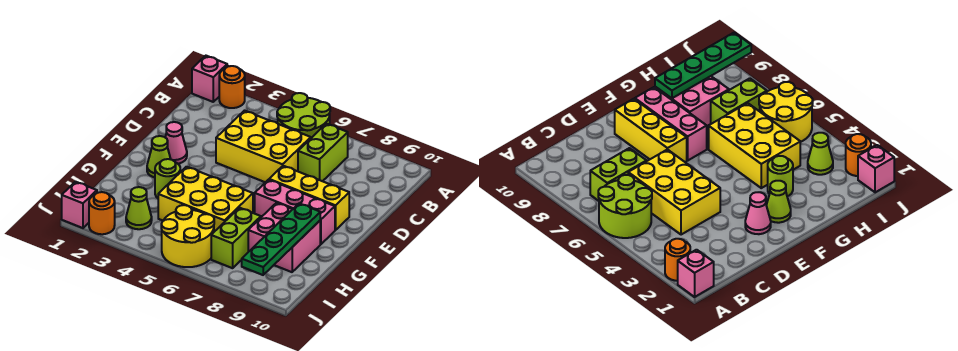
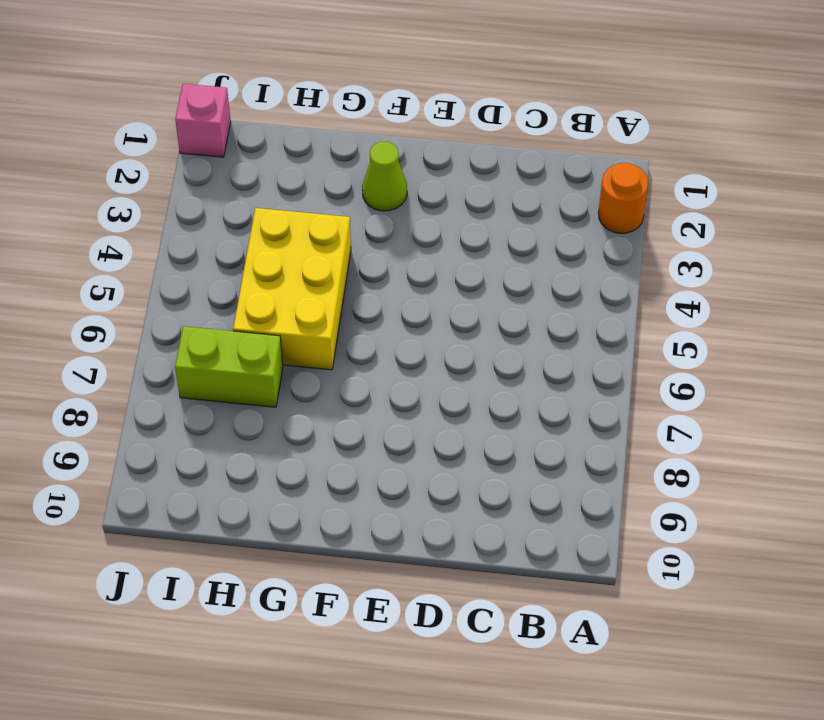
none -> pink 1x1 brick [192,56,227,102]
none -> lime 2x2 round brick [277,93,330,138]
none -> lime 1x2 brick [298,124,348,181]

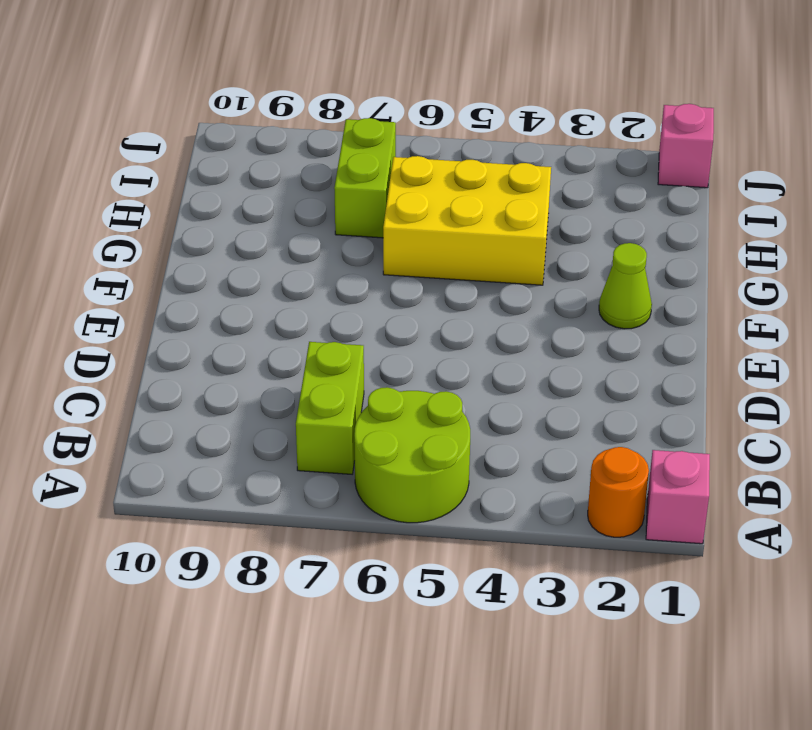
none -> yellow 2x3 brick [216,111,311,182]
none -> pink 1x1 cone [165,122,187,164]
none -> yellow 1x3 brick [269,166,349,230]

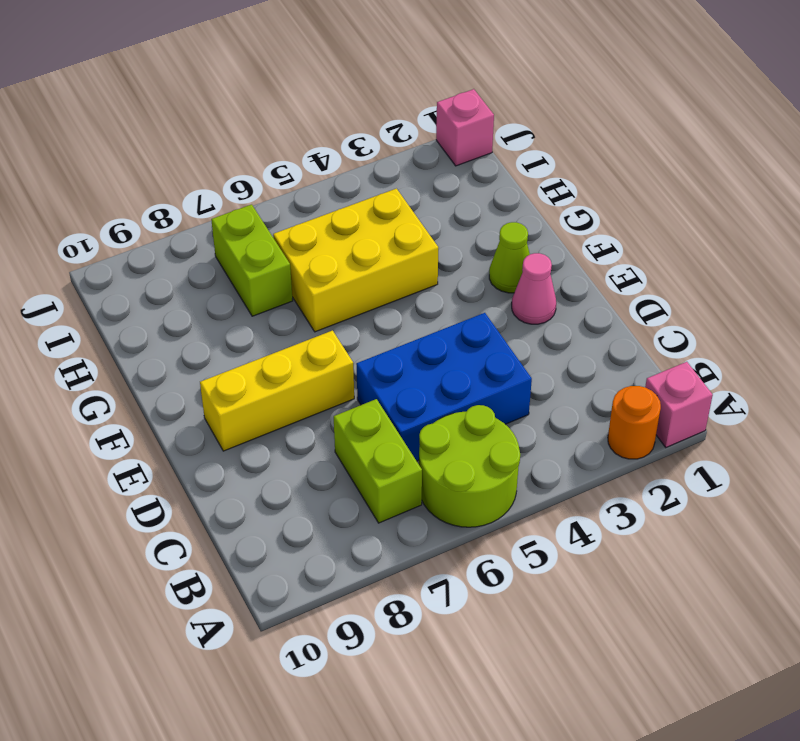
blue 2x3 brick [356,313,532,461] -> yellow 2x3 brick [216,111,311,182]
none -> pink 1x3 brick [255,180,335,244]
none -> lime 1x1 round brick [155,159,180,198]
none -> pink 2x2 brick [248,203,320,272]

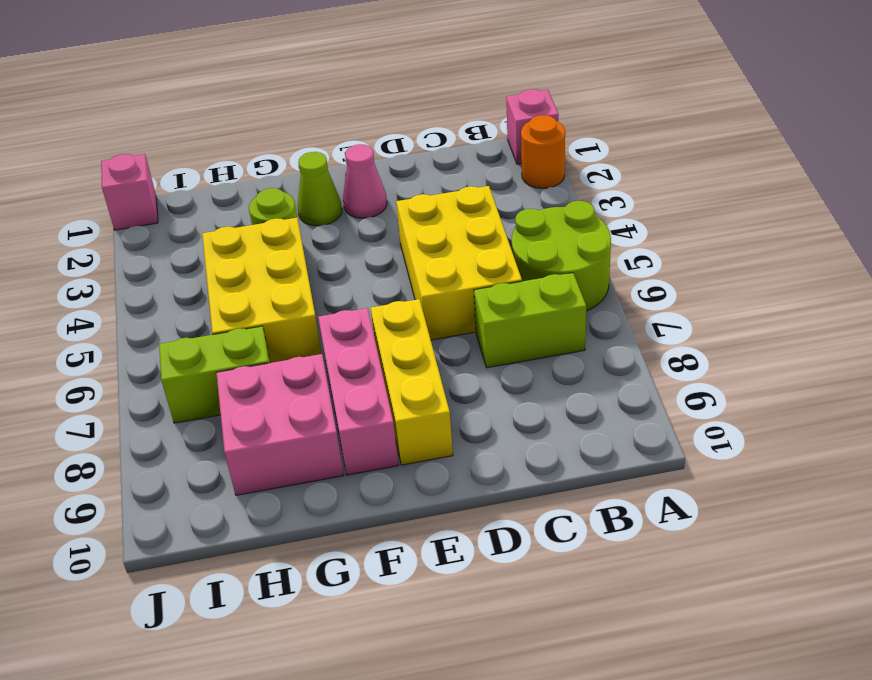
none -> lime 1x1 cone [126,187,152,229]
none -> yellow 2x2 round brick [161,205,214,267]
none -> orange 1x1 round brick [89,192,115,234]

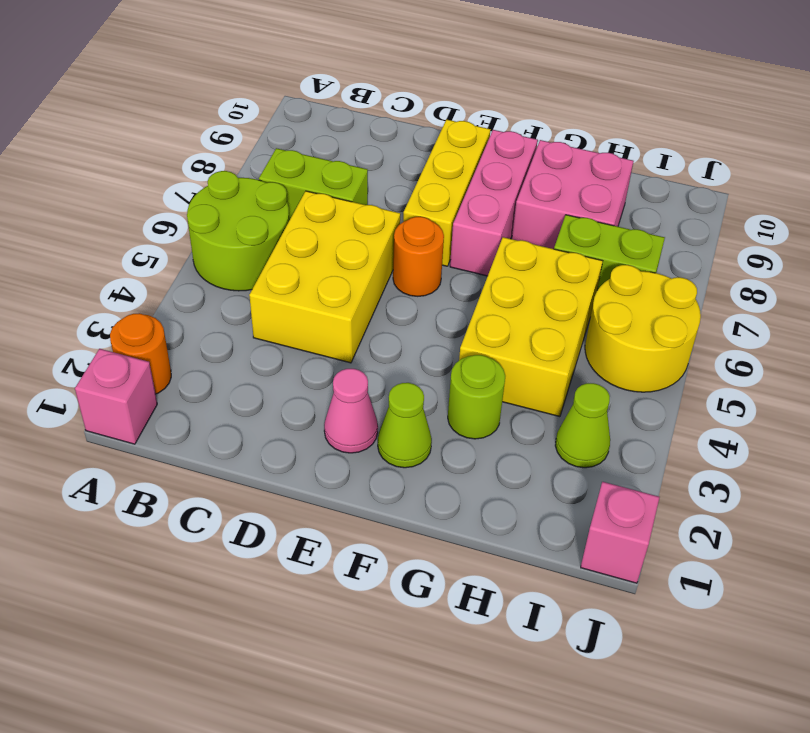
orange 1x1 round brick [393,217,444,296] -> orange 1x1 round brick moved to [89,192,115,234]
none -> green 1x4 plate [242,203,320,275]

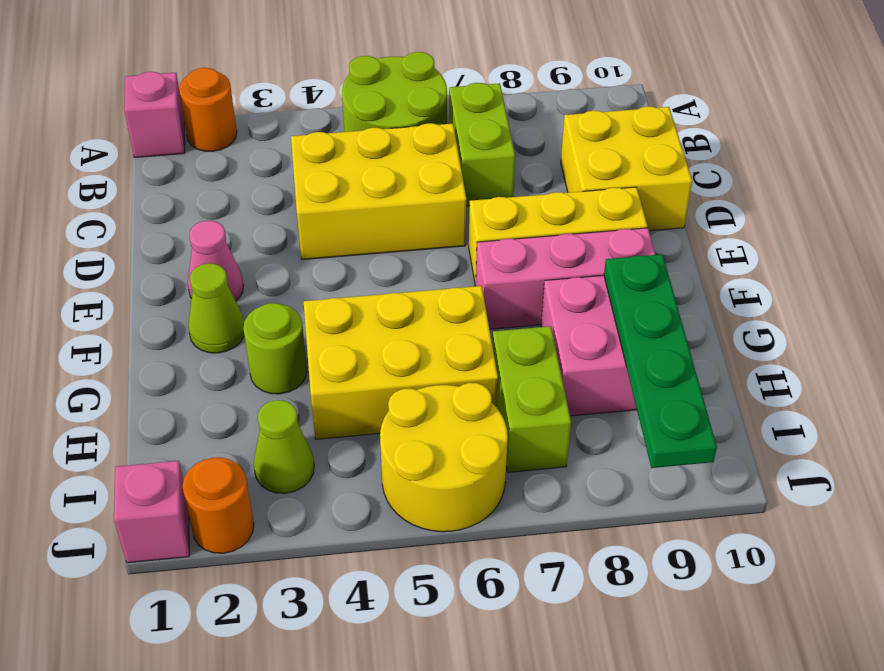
yellow 2x2 brick [561,106,692,231] -> none

